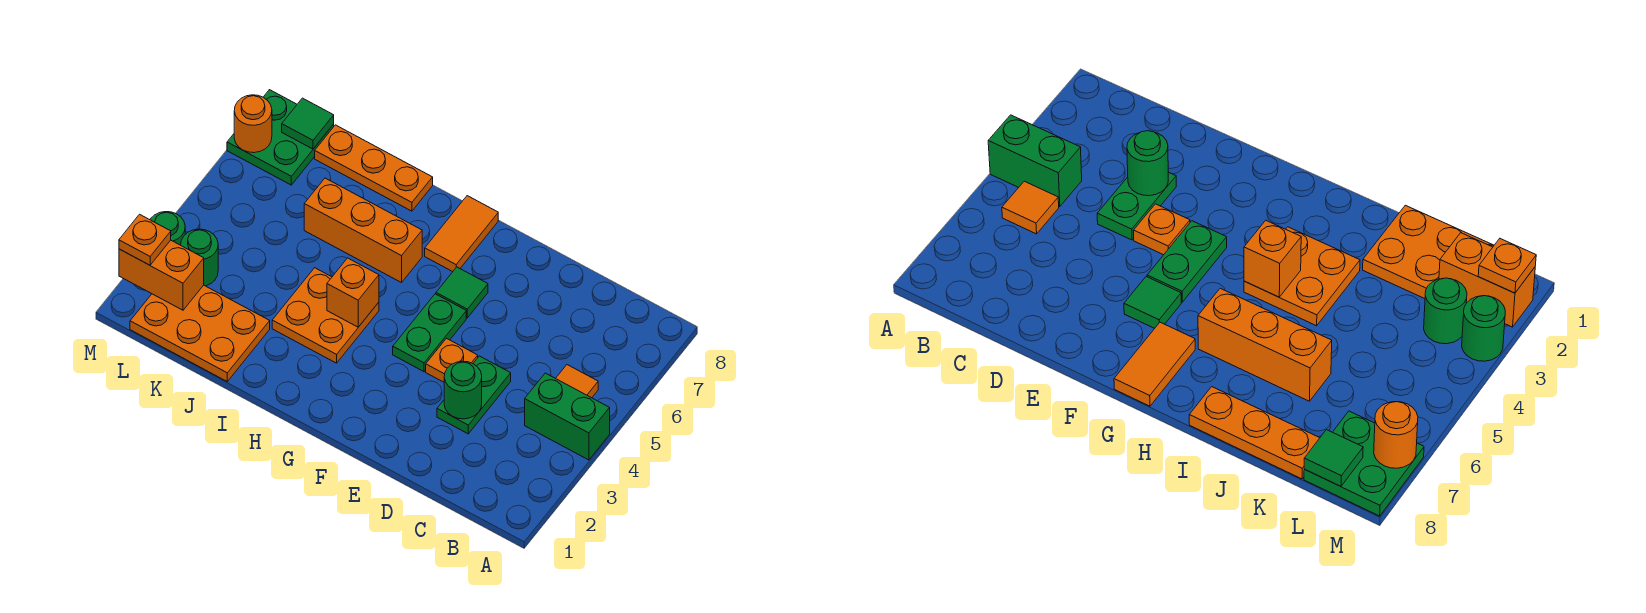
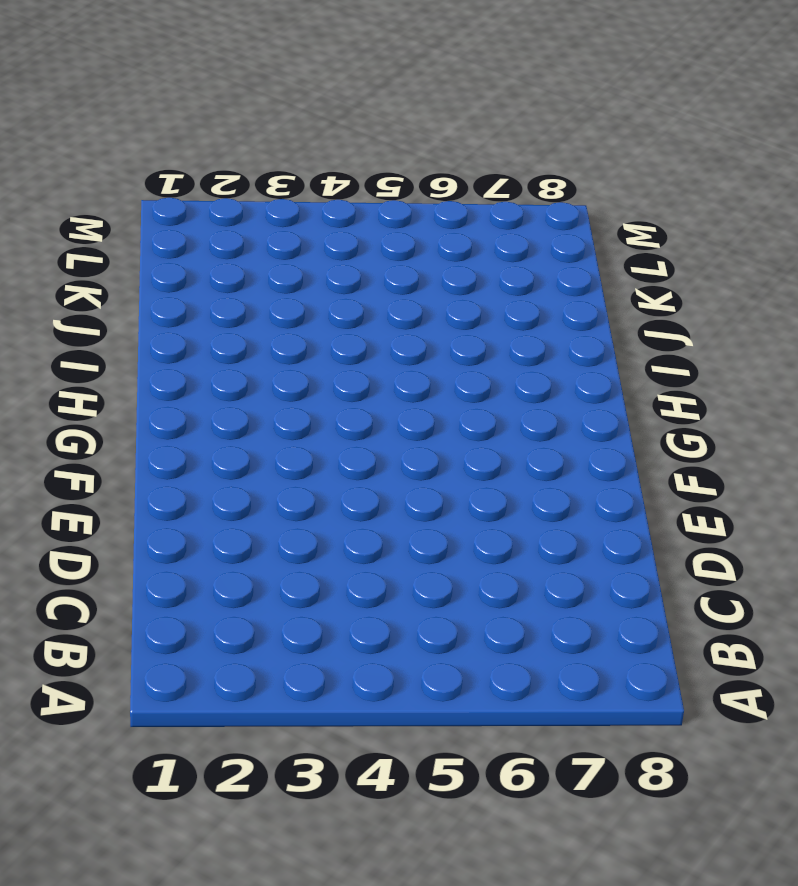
none -> green 1x2 brick [525,373,610,460]
none -> orange 1x1 tile [556,365,598,398]
none -> green 1x2 plate [437,356,511,434]

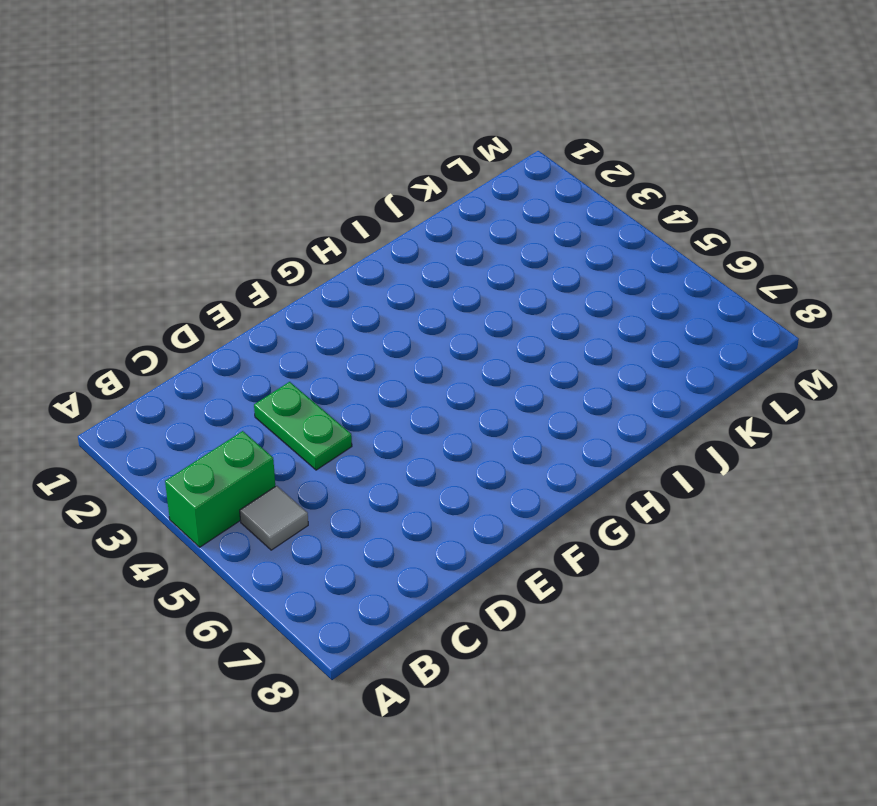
grey 1x1 tile [240,486,308,550] -> orange 1x1 tile [556,365,598,398]
none -> orange 1x1 plate [426,339,478,382]
none -> green 1x2 plate [393,294,466,371]
none -> green 1x1 tile [436,267,488,318]

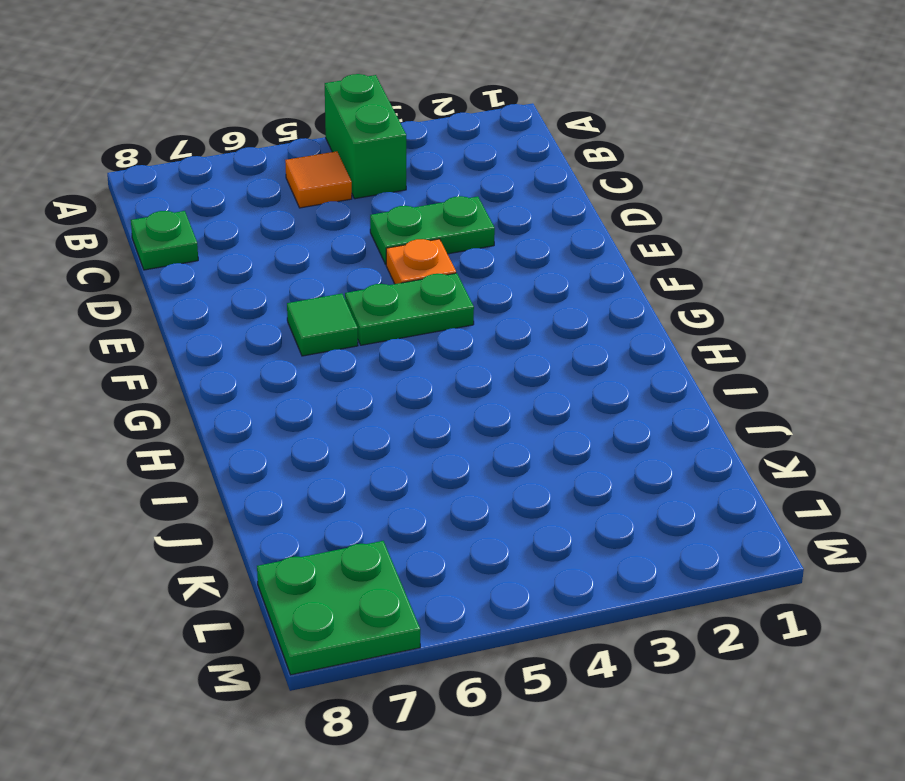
green 1x1 plate [131,211,198,270] -> none
none -> orange 1x2 tile [425,196,498,272]
none -> orange 2x2 plate [272,268,379,363]
none -> orange 1x3 brick [304,178,422,283]

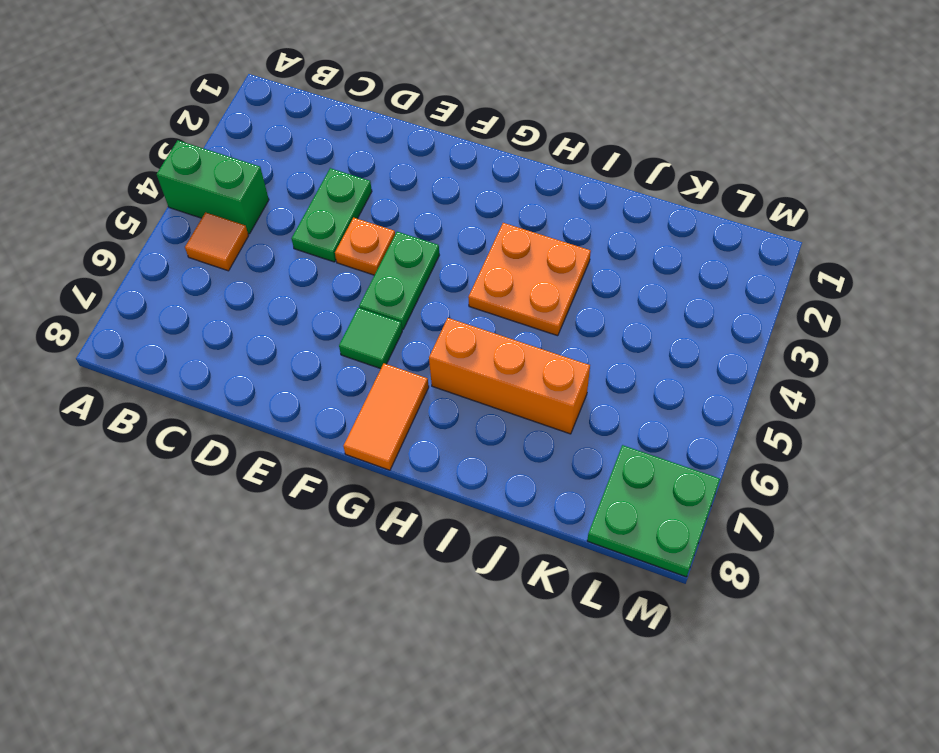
none -> orange 1x3 plate [315,125,433,211]
none -> orange 2x3 plate [130,285,270,381]
none -> green 1x1 round brick [181,229,218,286]

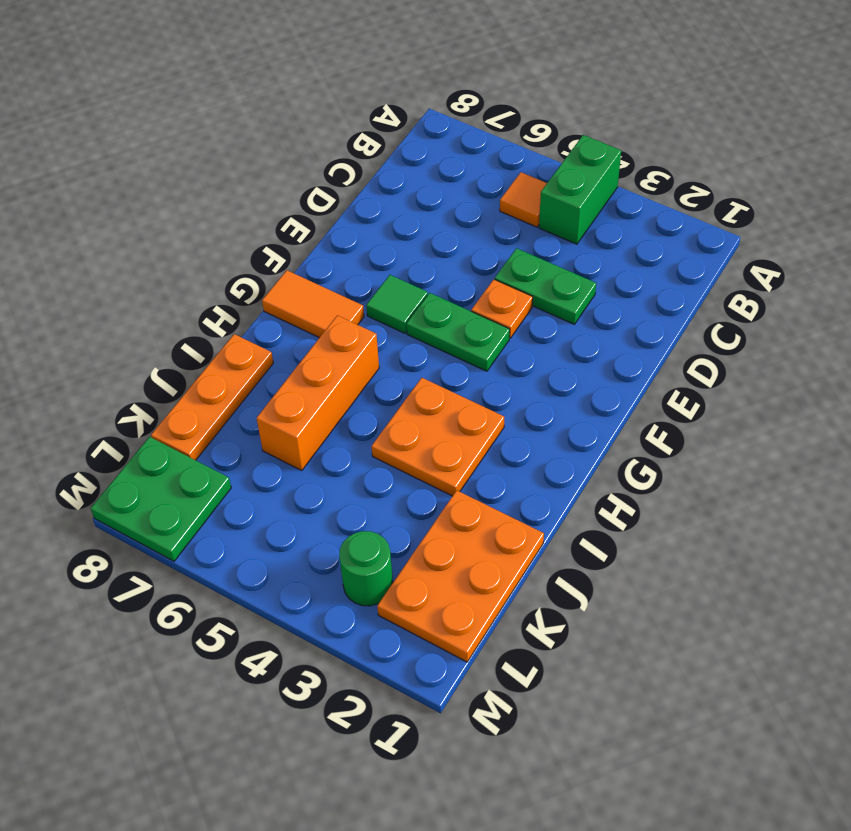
none -> green 1x1 round brick [150,212,185,245]
none -> green 1x1 round brick [444,361,482,419]
none -> orange 1x1 brick [327,258,379,327]

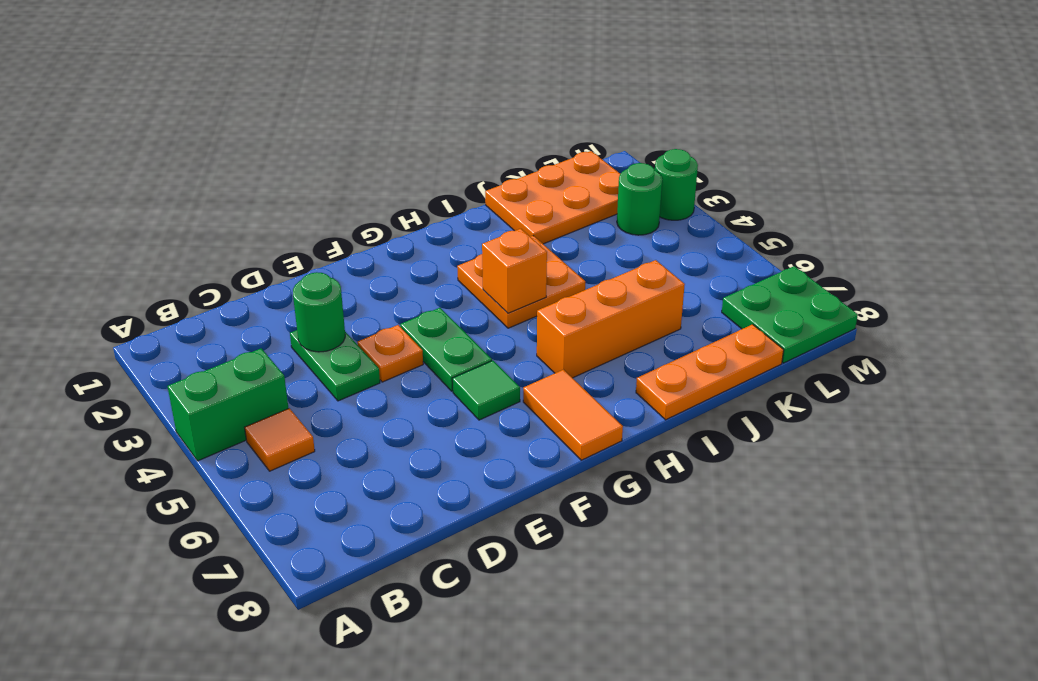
none -> orange 1x2 brick [119,240,204,310]
none -> green 1x1 tile [282,98,334,149]
none -> orange 1x1 round brick [234,95,272,153]

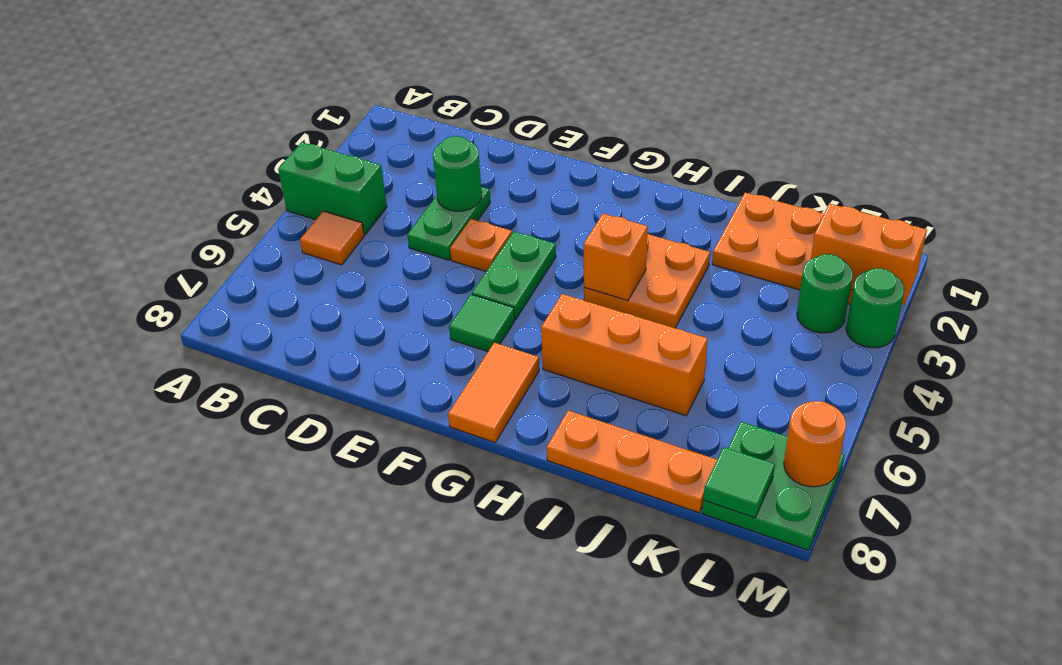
none -> orange 1x1 plate [119,214,171,265]

